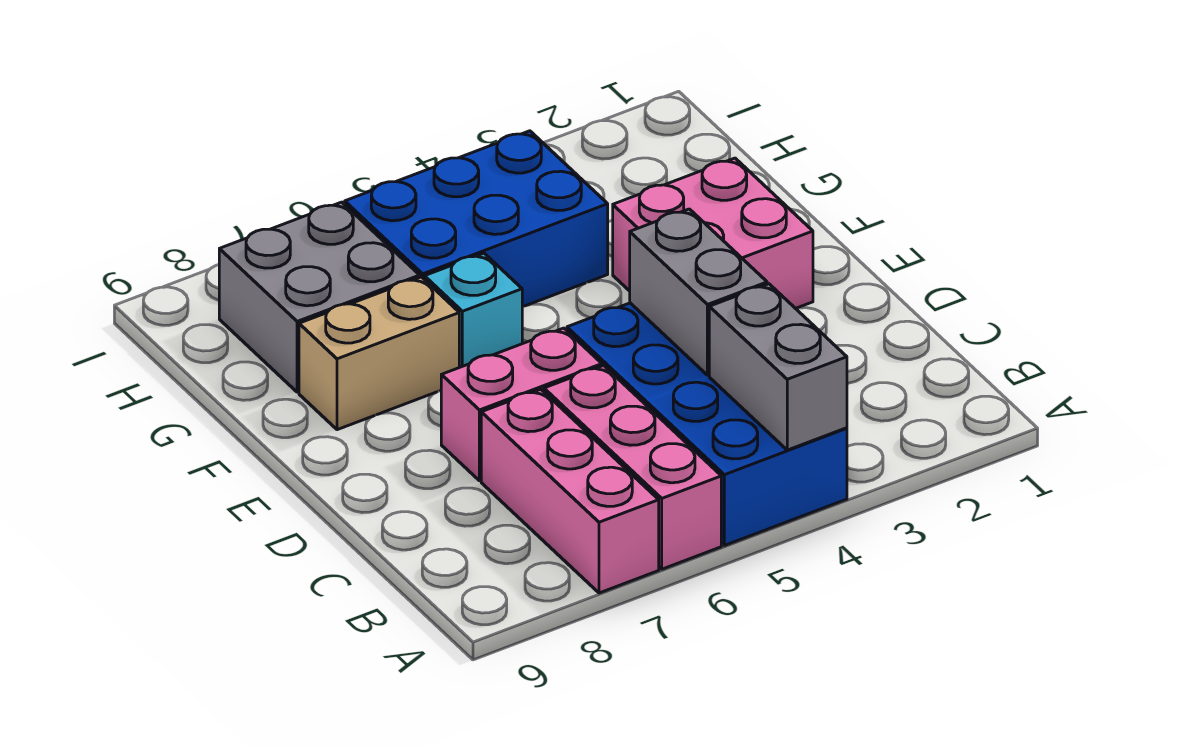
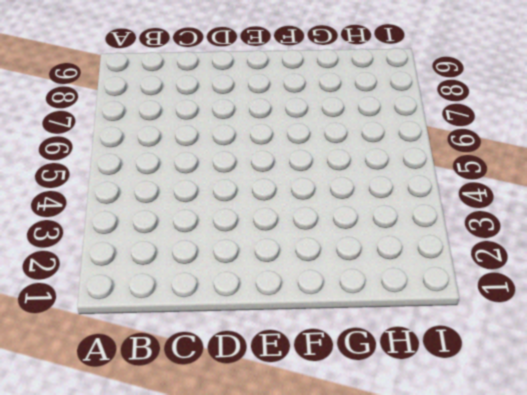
none -> blue 2x4 brick [567,303,847,546]
none -> pink 1x3 brick [544,366,721,569]

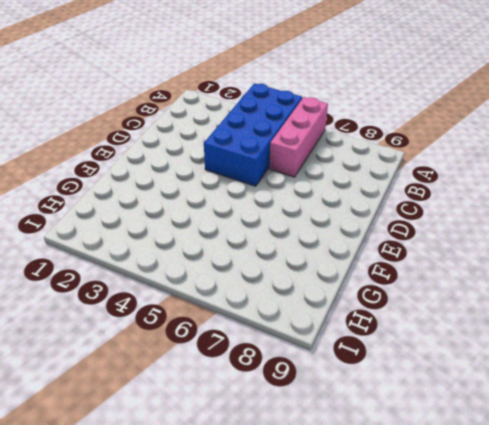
none -> pink 1x3 brick [481,389,659,593]
none -> pink 1x2 brick [441,328,602,481]

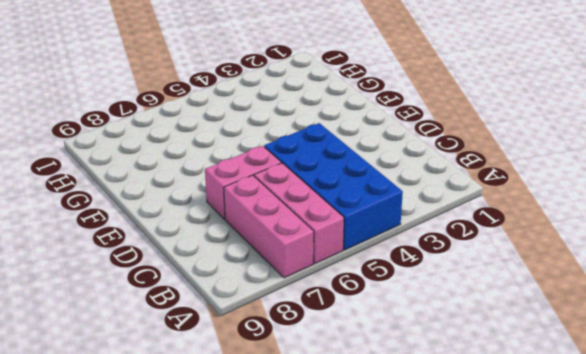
none -> pink 2x2 brick [613,158,813,309]
none -> cyan 1x1 brick [425,253,522,367]

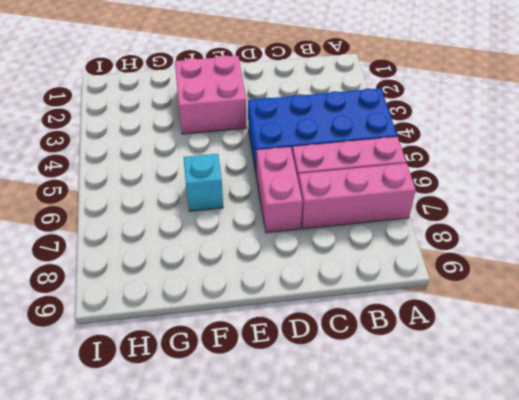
none -> tan 1x2 brick [299,277,459,430]
none -> blue 2x3 brick [345,131,608,307]

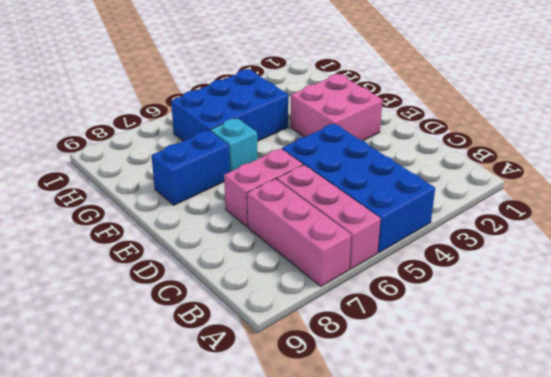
blue 1x2 brick [151,130,230,205] -> tan 1x2 brick [299,277,459,430]
none -> grey 2x2 brick [219,202,420,392]
none -> grey 1x2 brick [709,284,847,450]

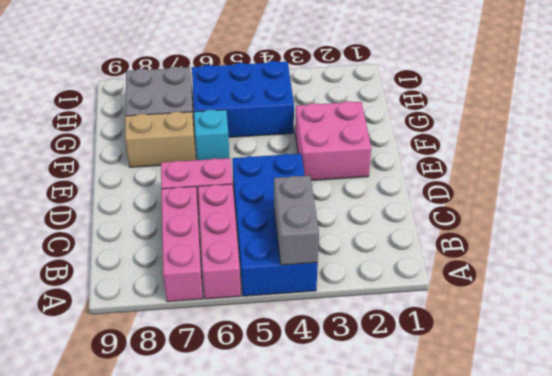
none -> grey 1x2 brick [630,209,767,375]

